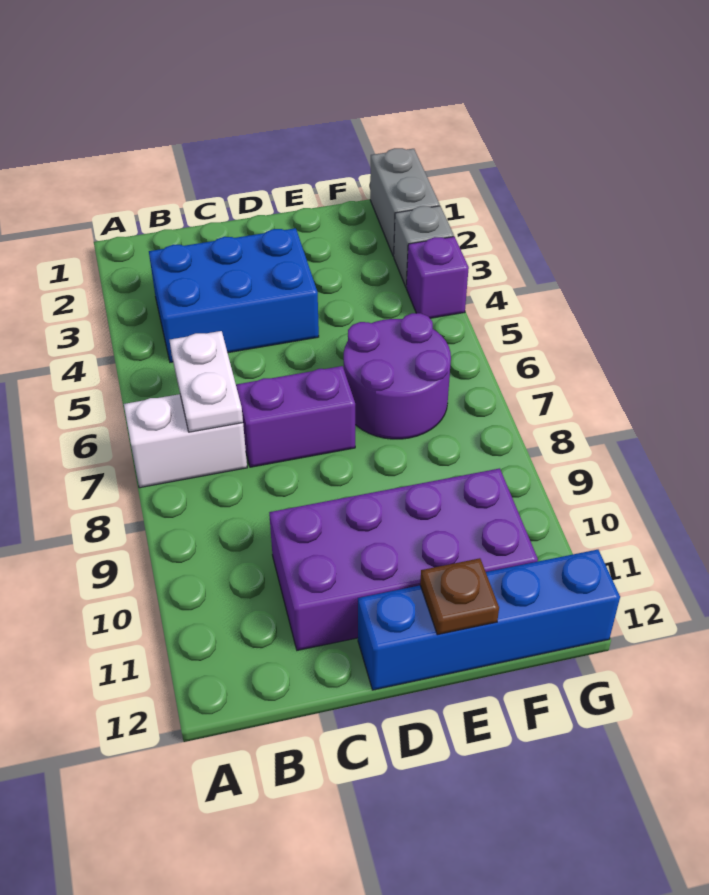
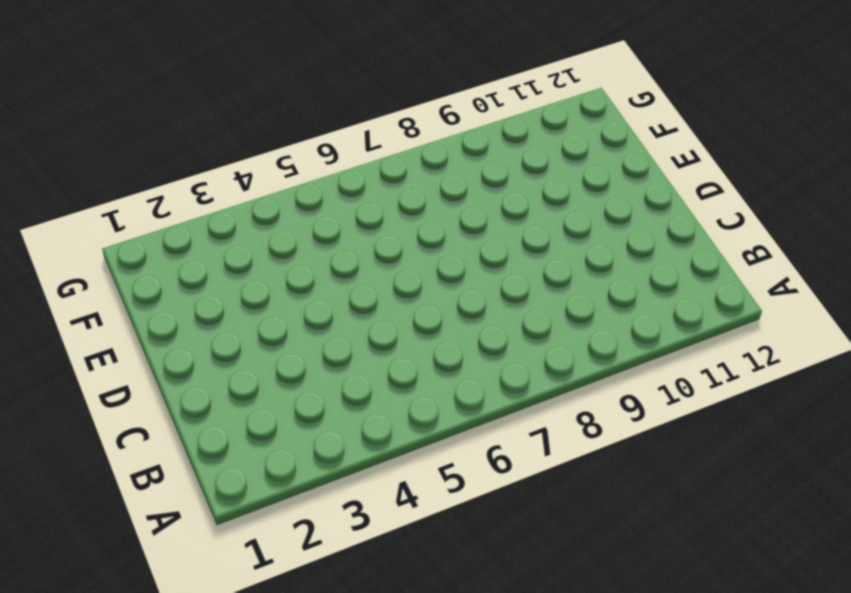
none -> white 1x2 brick [124,394,247,488]
none -> blue 2x3 brick [149,228,319,362]

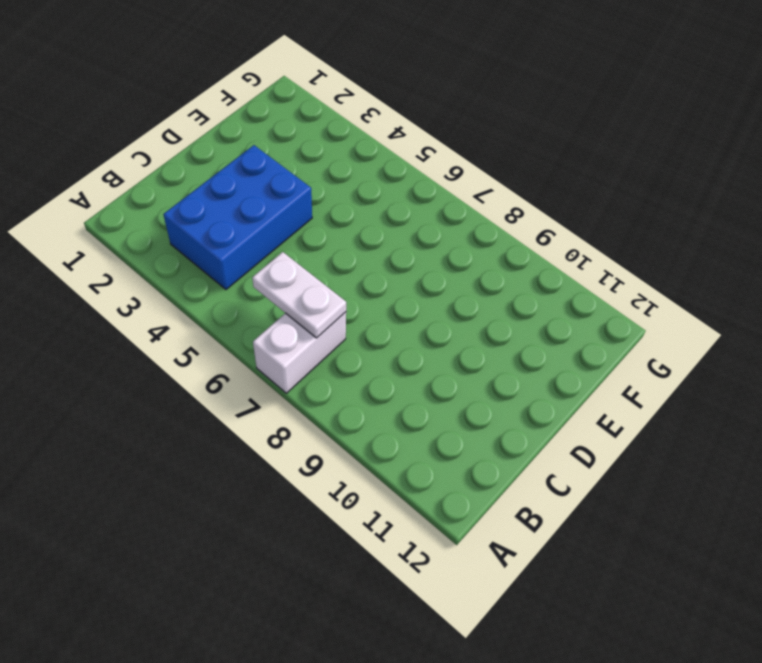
none -> purple 1x2 brick [236,366,355,467]
none -> purple 2x4 brick [269,468,538,650]

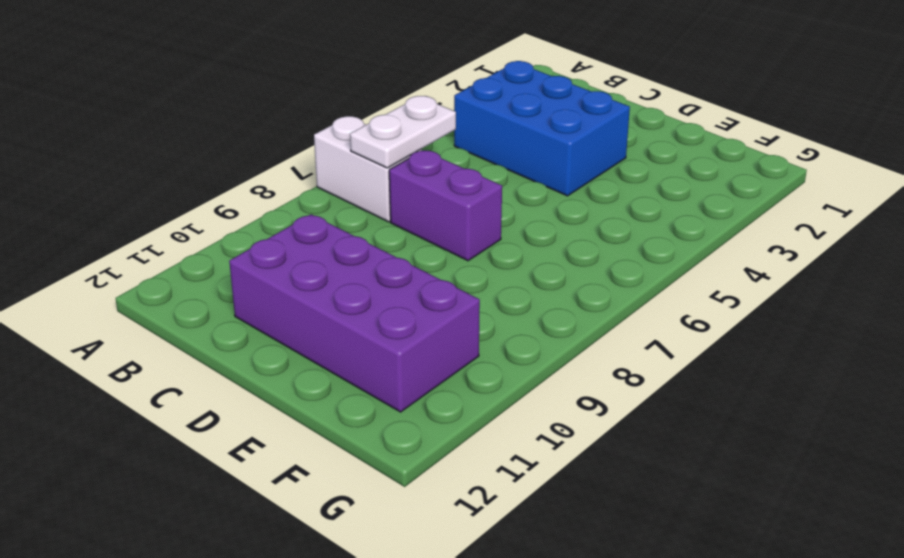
none -> blue 1x4 brick [358,550,620,690]
none -> purple 2x2 round brick [344,313,451,439]

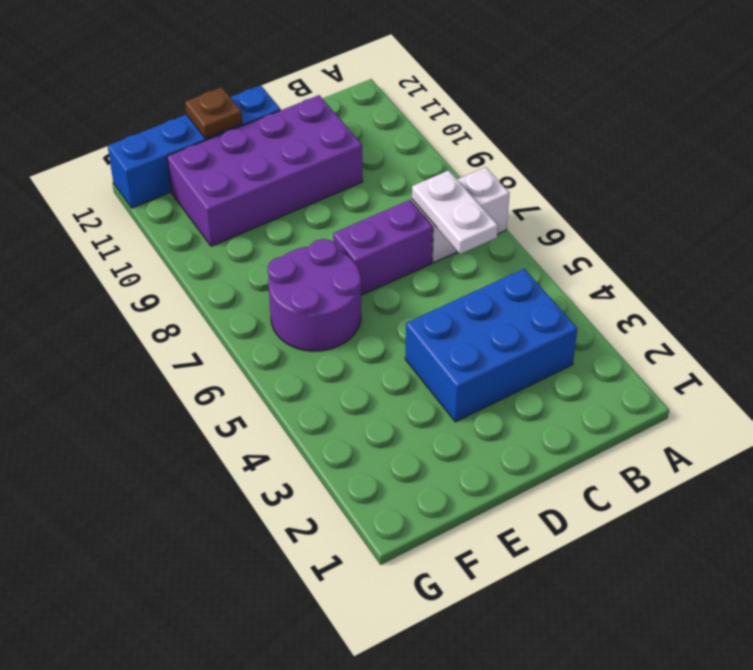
none -> grey 1x2 brick [370,148,440,257]
none -> grey 1x1 brick [394,206,454,288]

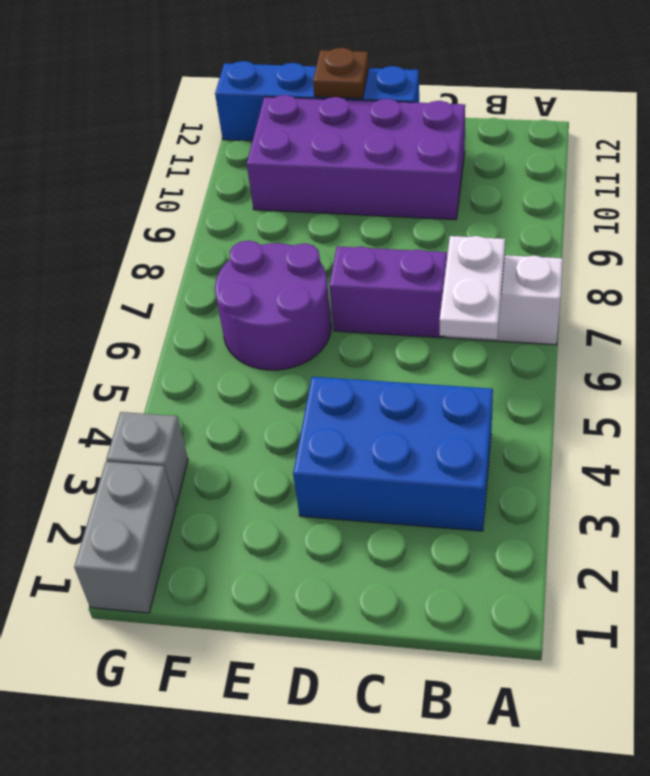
none -> purple 1x1 brick [407,237,469,318]

